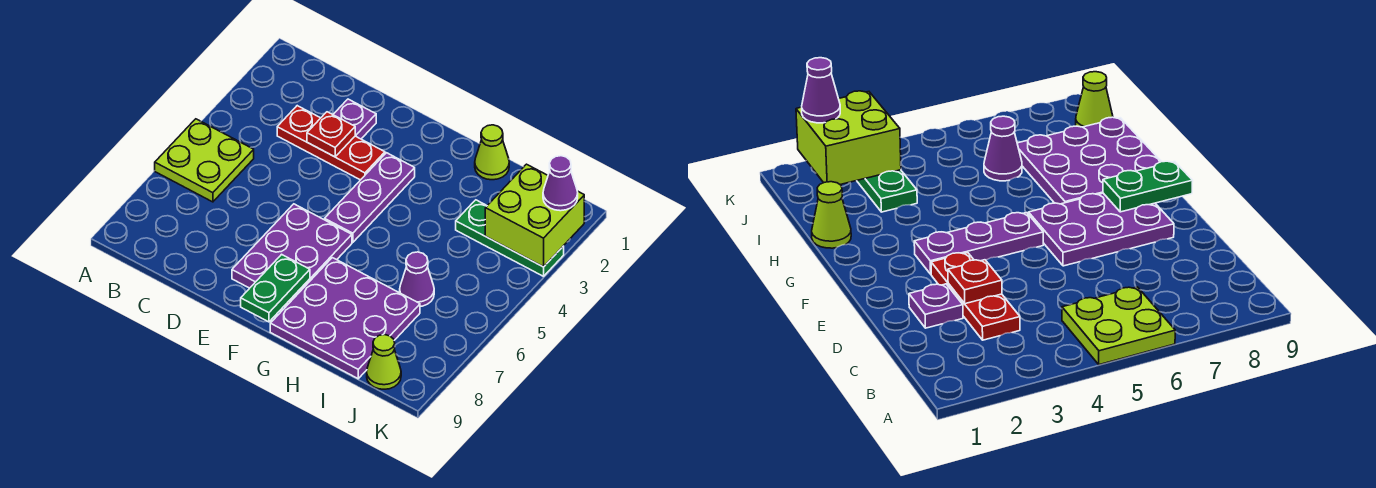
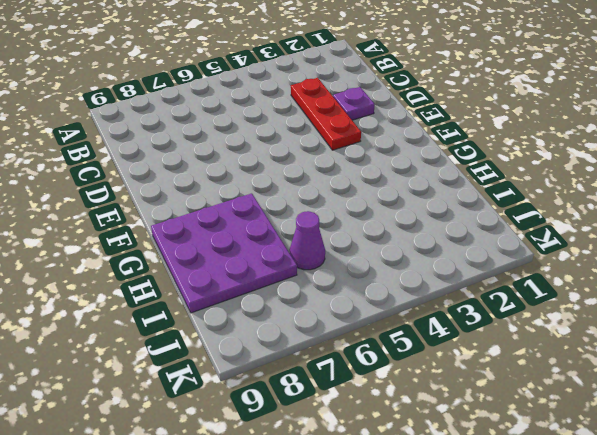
none -> lime 2x2 plate [155,119,254,202]
none -> purple 2x3 plate [232,204,352,307]
none -> purple 1x3 plate [325,153,415,242]

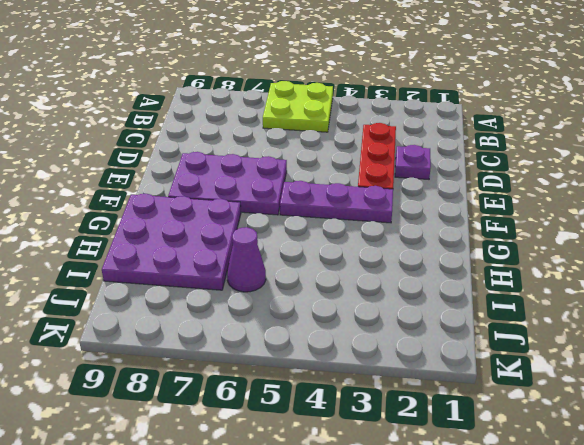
none -> lime 1x1 cone [475,125,509,180]
none -> green 1x3 plate [456,200,564,276]
none -> lime 1x1 cone [367,335,401,389]

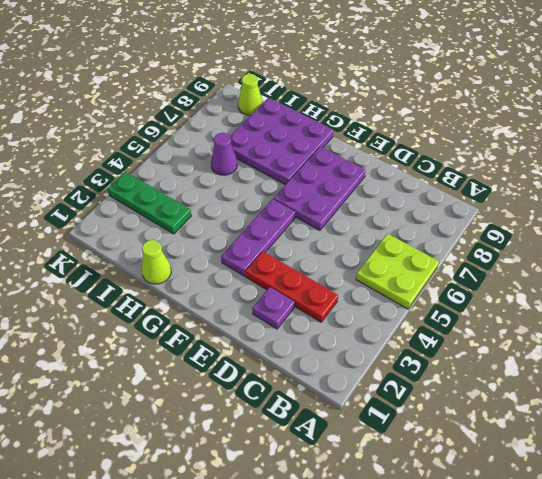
none -> red 1x1 plate [307,112,355,157]
none -> green 1x2 plate [241,254,310,322]
none -> lime 2x2 brick [485,164,584,267]

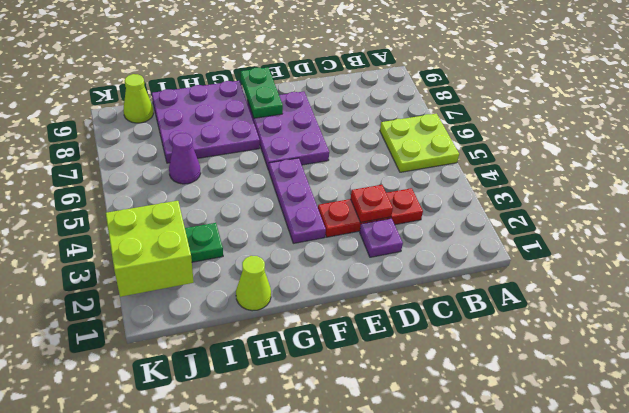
none -> purple 1x1 cone [543,156,578,211]

